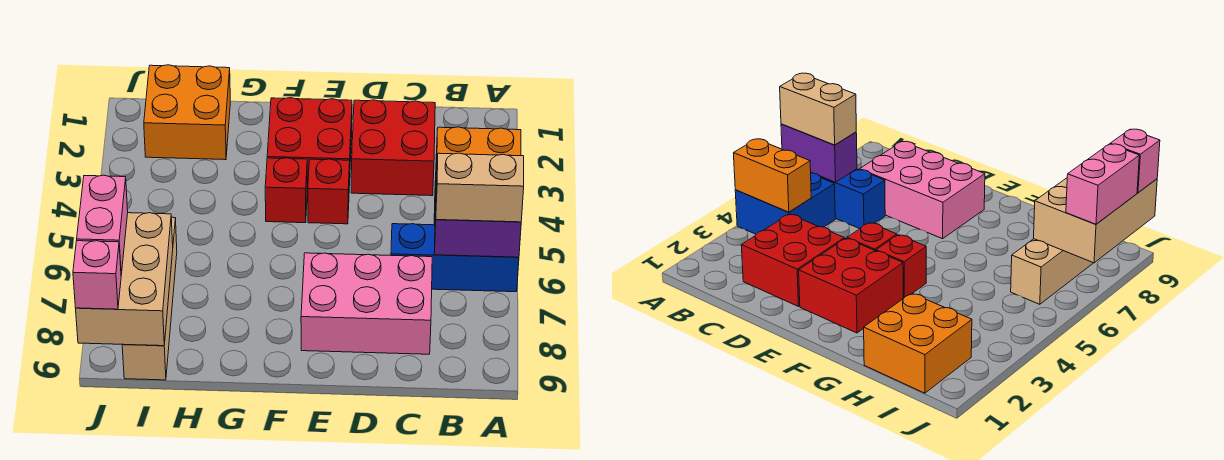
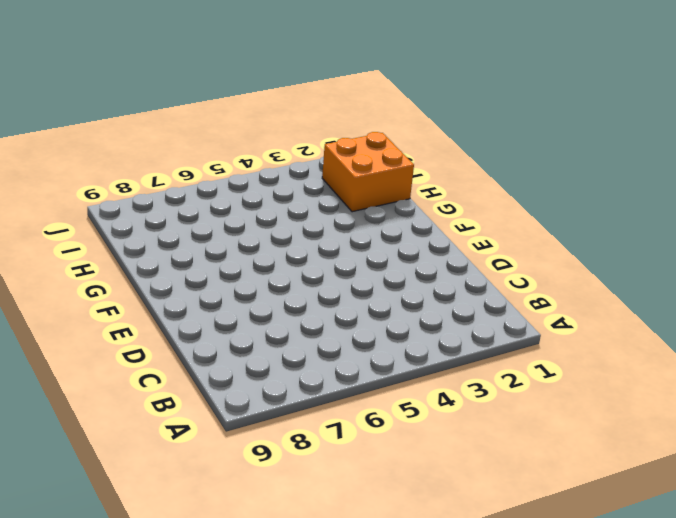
none -> blue 2x2 brick [735,173,835,234]
none -> blue 1x3 brick [391,224,519,292]
none -> red 2x2 brick [351,100,435,196]

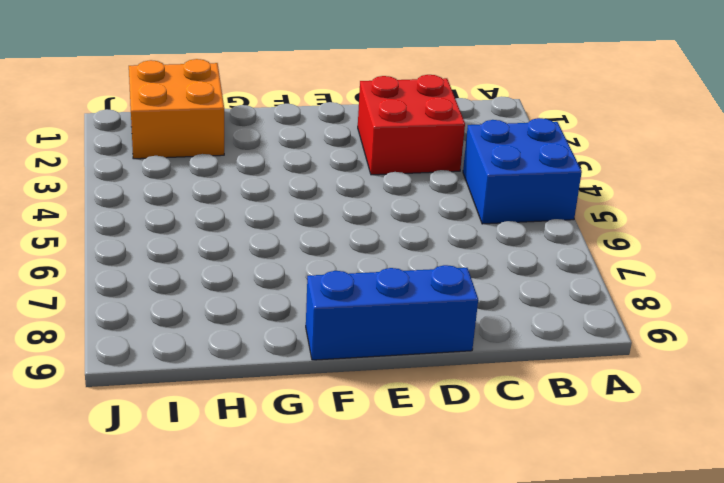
blue 1x3 brick [306,265,478,360] -> blue 1x3 brick moved to [391,224,519,292]
none -> pink 2x3 brick [301,253,432,354]
none -> red 2x2 brick [267,98,352,192]
none -> red 1x1 brick [308,159,350,224]

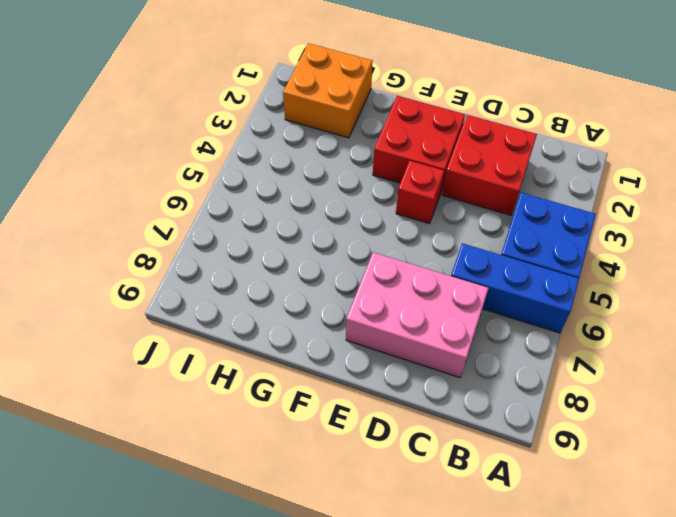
none -> red 1x1 brick [265,158,307,223]
none -> tan 1x4 brick [122,217,177,380]
none -> orange 1x2 brick [436,127,521,187]

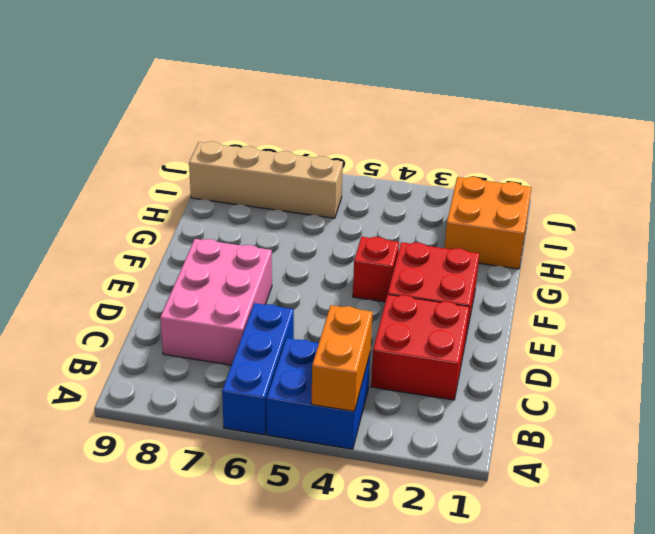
none -> red 1x1 brick [308,159,350,224]
none -> purple 1x2 brick [434,212,521,257]
none -> tan 2x3 brick [76,213,173,346]

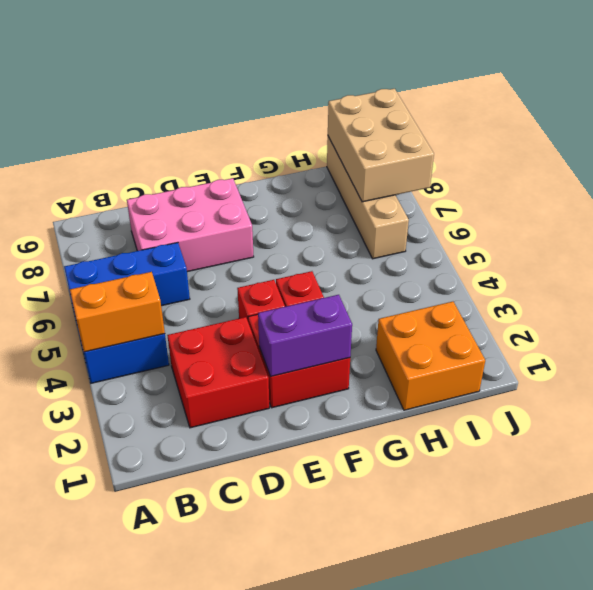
purple 1x2 brick [258,295,352,377] -> purple 1x2 brick moved to [434,212,521,257]
none -> tan 1x2 brick [436,153,524,222]
none -> pink 1x2 brick [77,175,128,274]
none -> pink 1x1 brick [73,241,121,309]

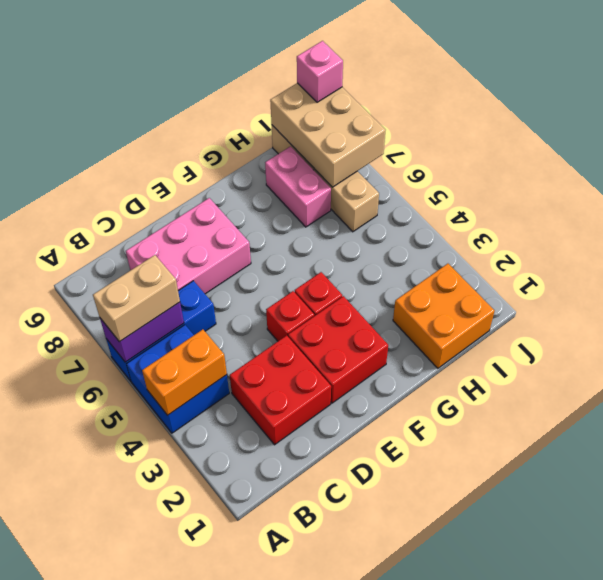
pink 1x2 brick [265,146,331,227] -> pink 1x2 brick moved to [77,175,128,274]

